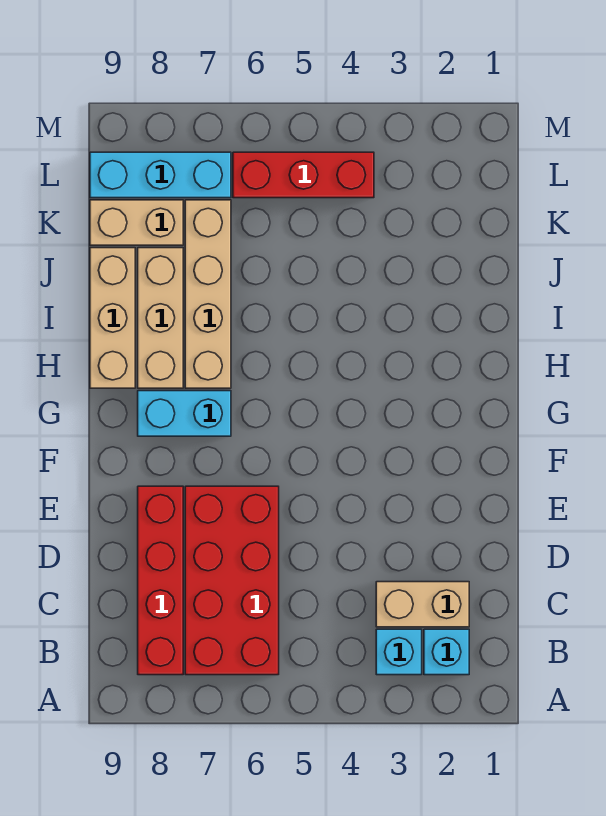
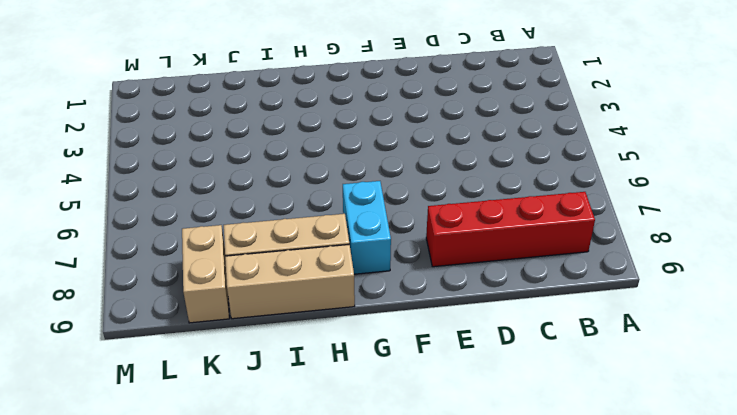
none -> cyan 1x1 brick [424,629,469,675]
none -> cyan 1x1 brick [376,629,422,675]
none -> red 2x4 brick [185,486,279,675]

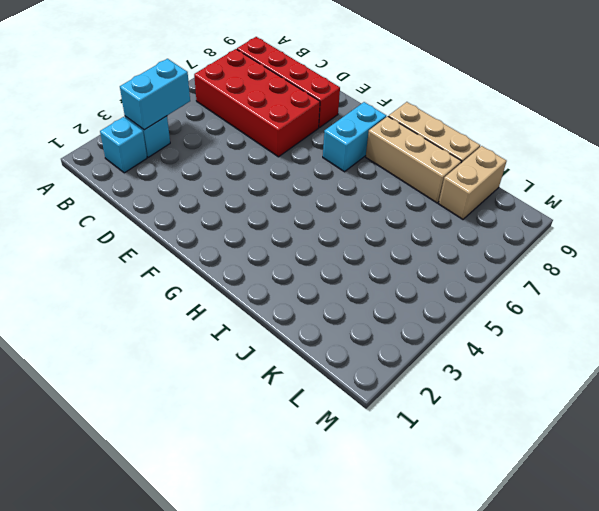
cyan 1x2 brick [120,59,190,130] -> none
none -> tan 1x2 brick [376,582,469,627]
none -> tan 1x4 brick [185,200,231,388]
none -> red 1x3 brick [233,152,374,198]

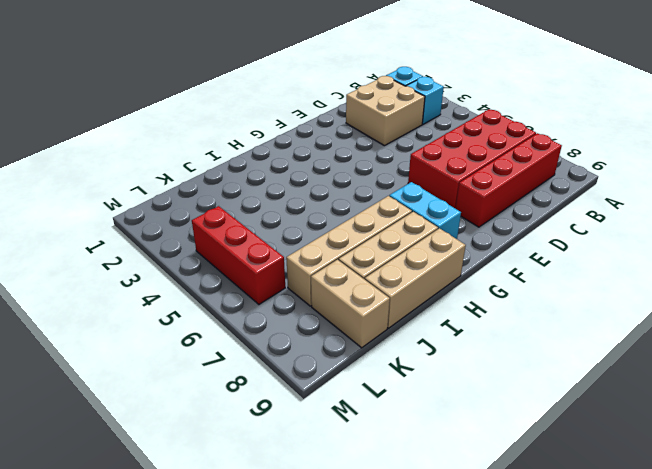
tan 2x2 brick [346,76,425,146] -> tan 1x2 brick [376,582,469,627]
none -> cyan 1x3 brick [90,152,231,198]

